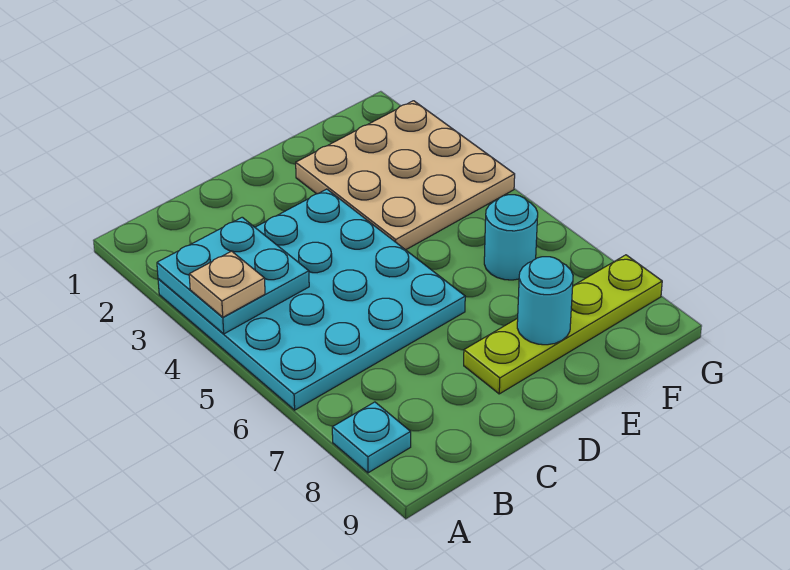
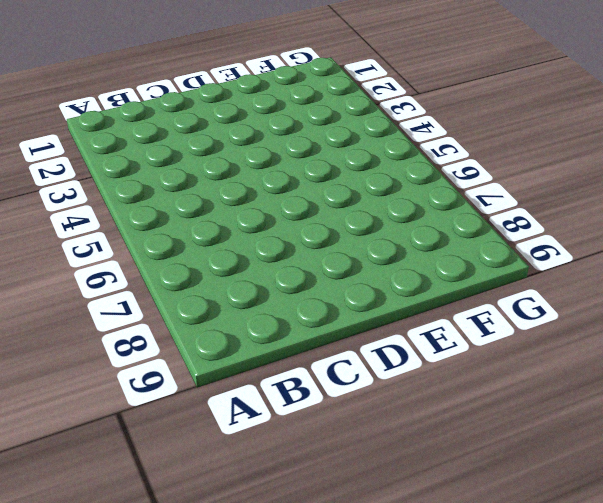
none -> cyan 4x4 plate [158,189,465,410]
none -> cyan 1x1 plate [332,402,411,473]

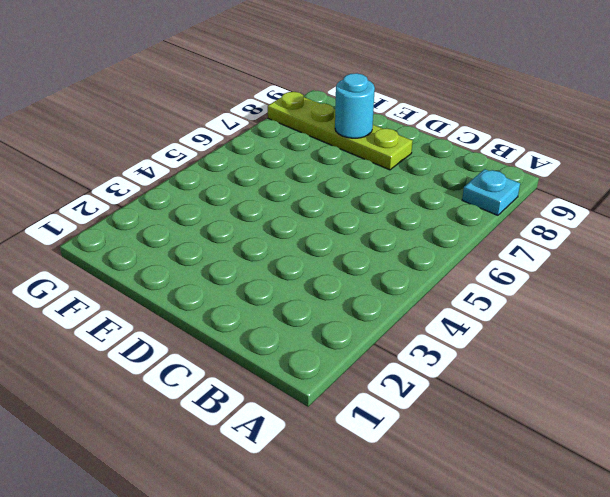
none -> cyan 4x4 plate [158,189,465,410]
none -> tan 3x3 plate [296,101,515,250]

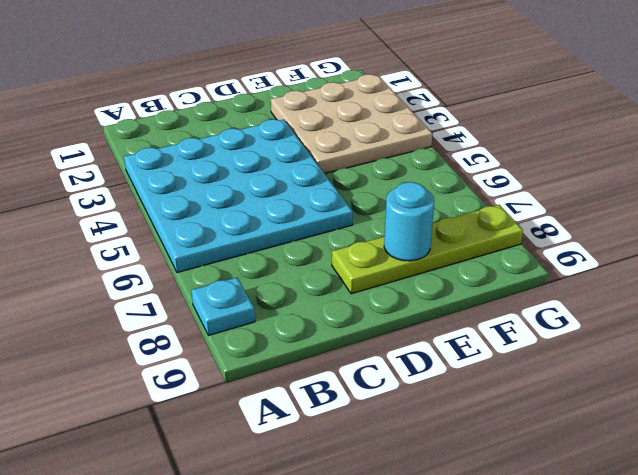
none -> cyan 1x1 round brick [484,195,538,280]
none -> cyan 2x2 plate [157,217,309,334]

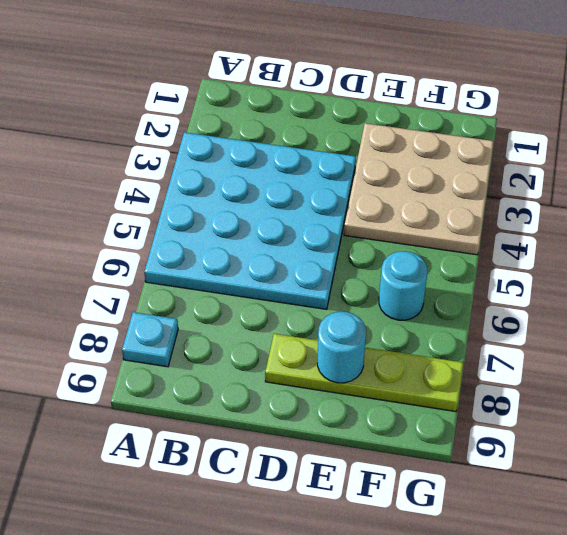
none -> cyan 2x2 plate [157,217,309,334]
none -> tan 1x1 plate [189,251,265,317]

